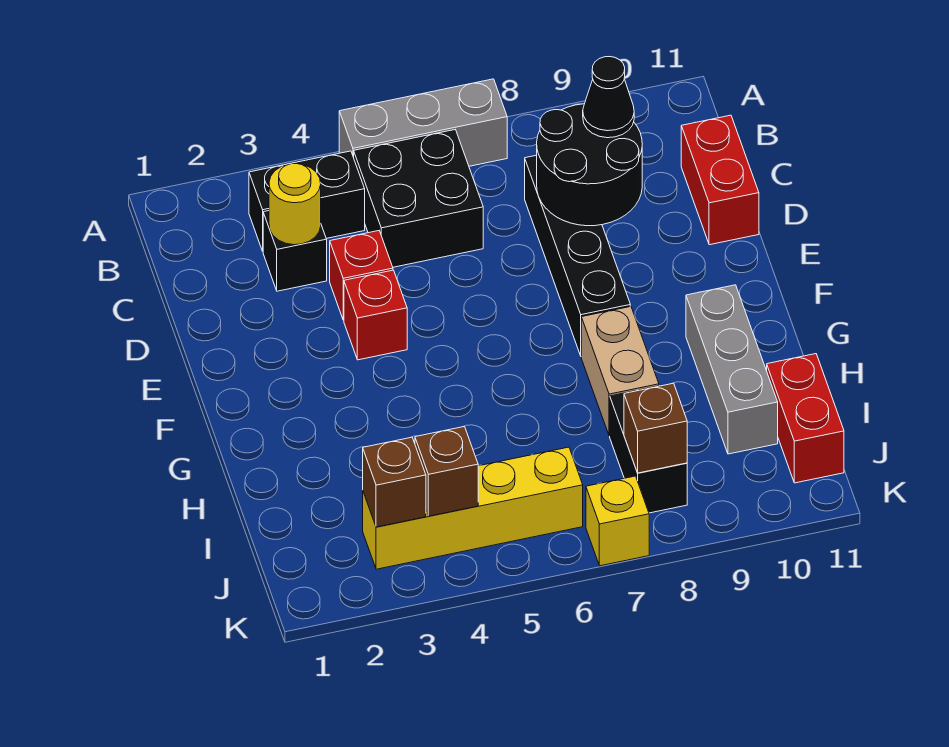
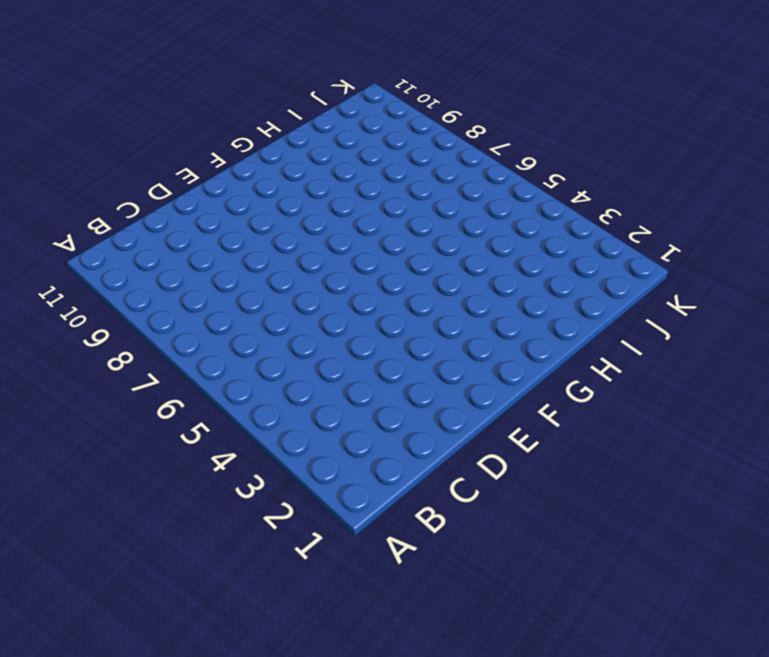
none -> grey 1x3 brick [339,79,507,166]
none -> black 1x2 brick [249,151,365,251]
none -> black 2x2 brick [354,130,483,267]

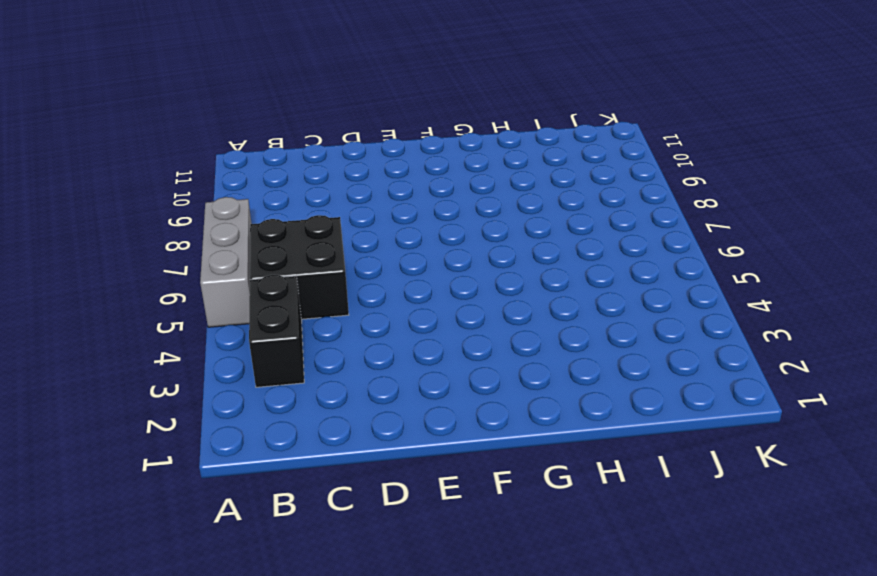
none -> black 1x1 brick [263,211,327,291]
none -> black 1x4 brick [525,155,630,356]
none -> red 1x2 brick [681,115,759,245]

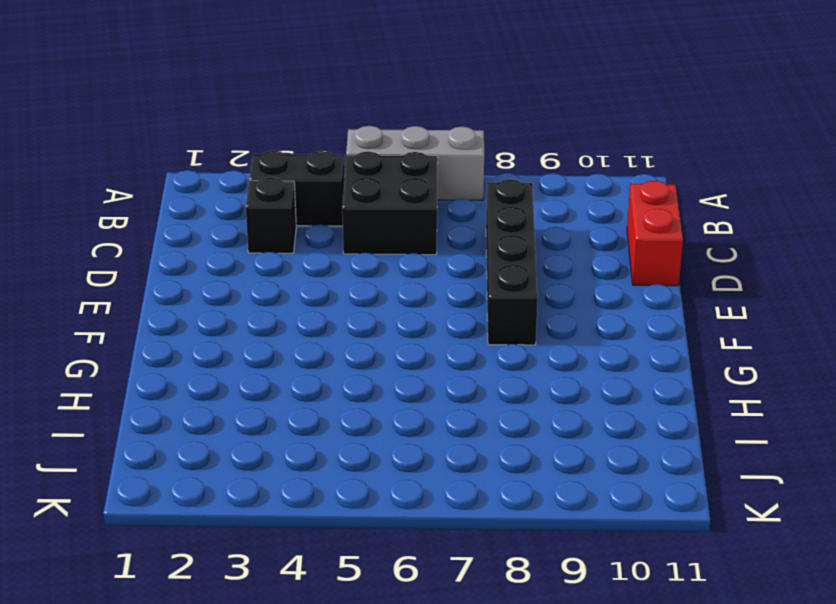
none -> red 1x1 brick [330,231,393,320]
none -> red 1x1 brick [344,270,407,360]
none -> tan 1x2 brick [581,306,659,436]

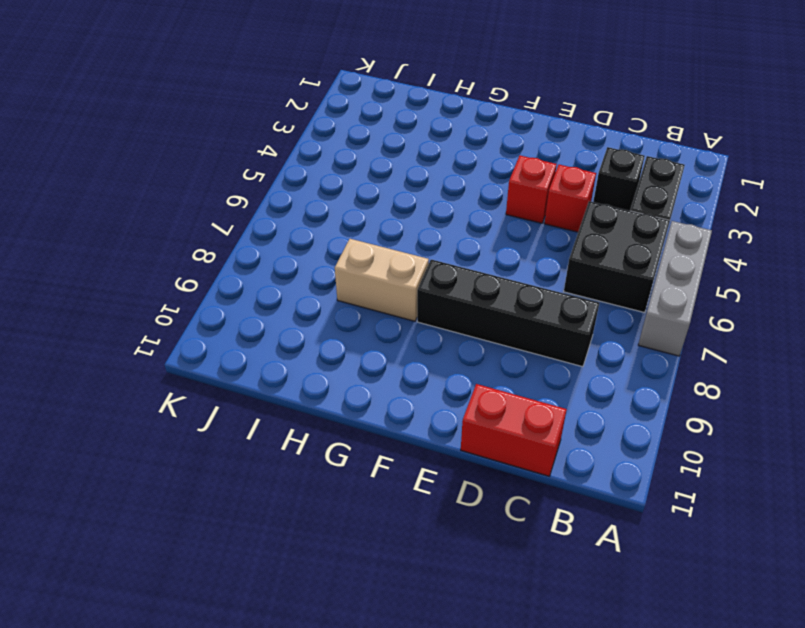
none -> grey 1x3 brick [686,285,778,454]
none -> black 1x2 brick [610,386,687,513]
none -> red 1x2 brick [767,354,844,483]

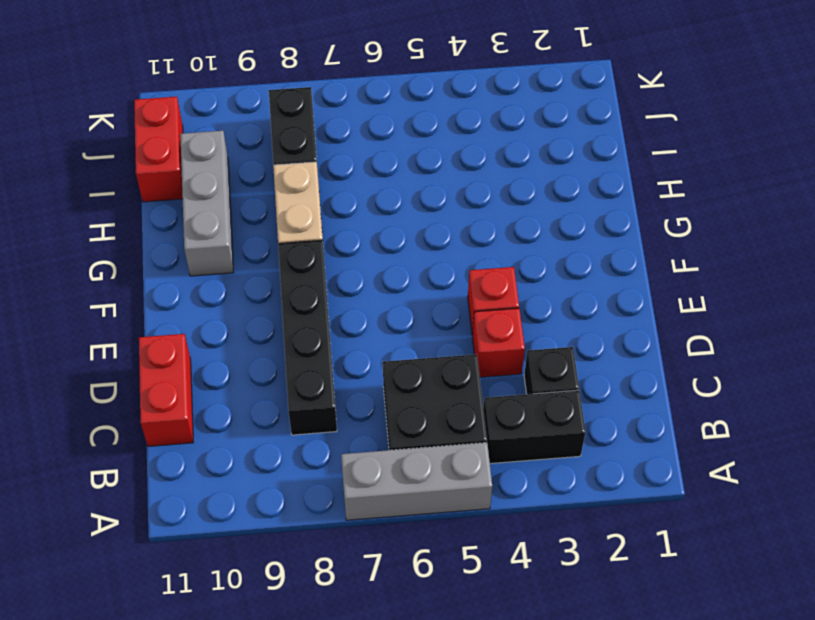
none -> yellow 1x4 brick [363,447,583,569]
none -> yellow 1x1 brick [586,476,649,566]
none -> yellow 1x1 round brick [269,164,321,245]

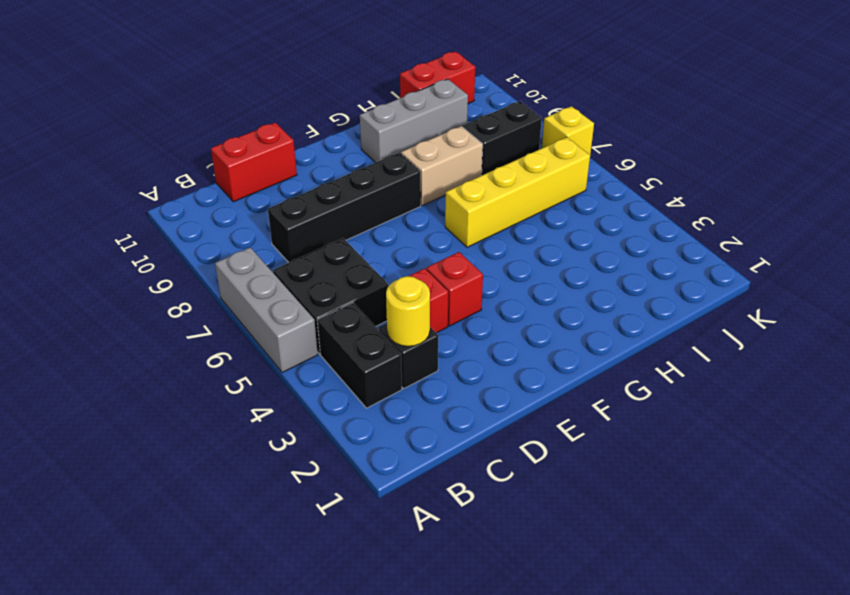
yellow 1x4 brick [445,137,590,247] -> yellow 1x4 brick turned to [363,447,583,569]
none -> black 2x2 round brick [537,104,642,226]
none -> brown 1x1 brick [363,437,426,527]
none -> brown 1x1 brick [415,427,478,516]

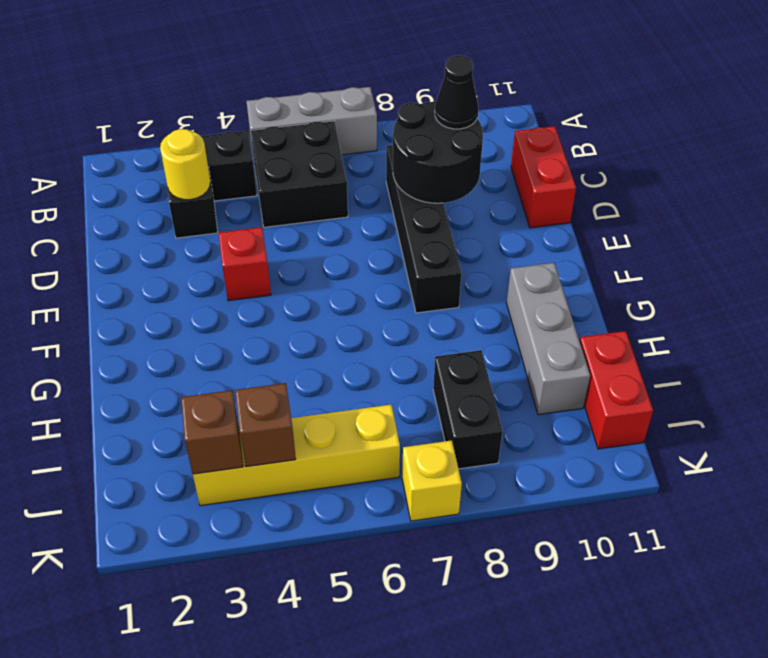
none -> red 1x1 brick [330,231,393,320]
none -> tan 1x2 brick [581,306,659,436]
none -> brown 1x1 brick [624,383,687,473]

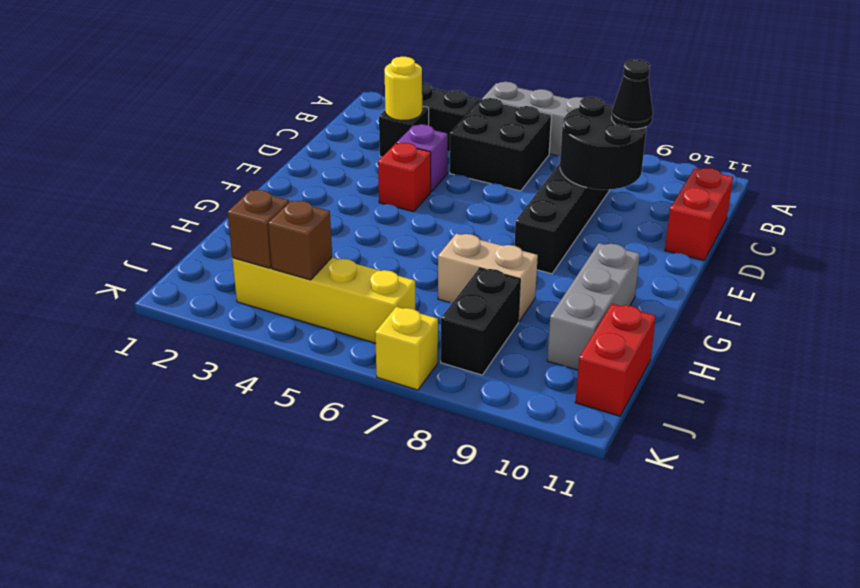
purple 1x1 brick [397,124,448,192] -> red 1x1 brick [330,231,393,320]
tan 1x2 brick [438,234,538,322] -> tan 1x2 brick turned to [581,306,659,436]
none -> brown 1x1 brick [624,383,687,473]

